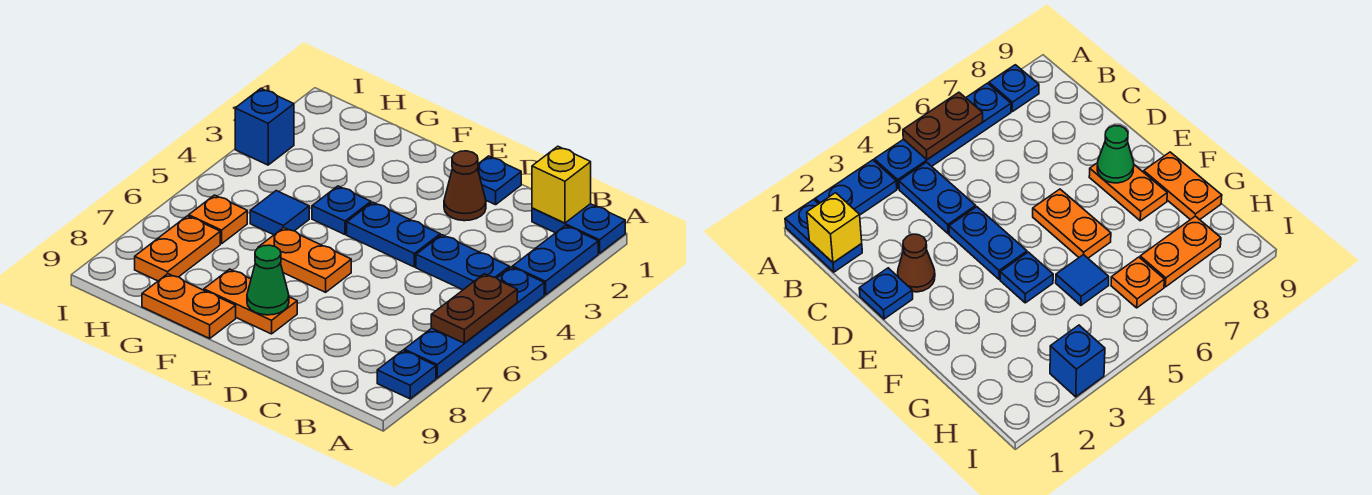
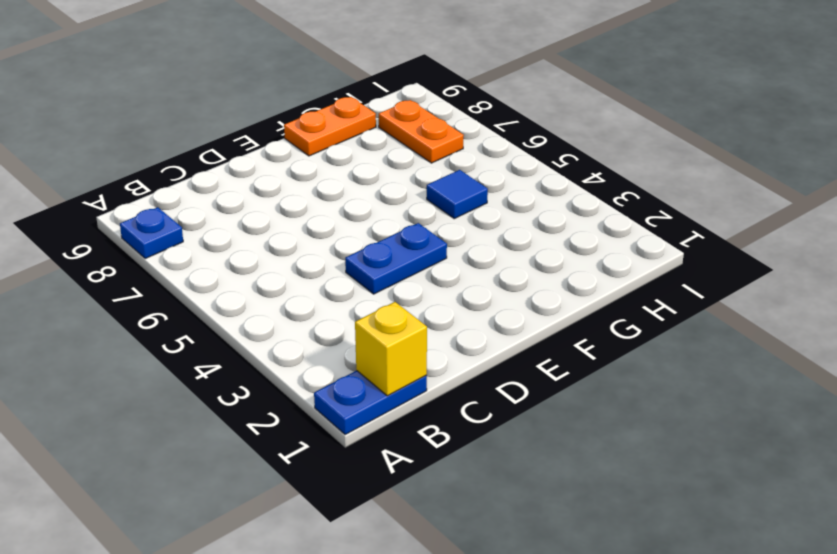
none -> blue 1x2 plate [513,226,598,295]
none -> blue 1x4 plate [404,267,544,378]
none -> blue 1x2 plate [416,235,510,290]

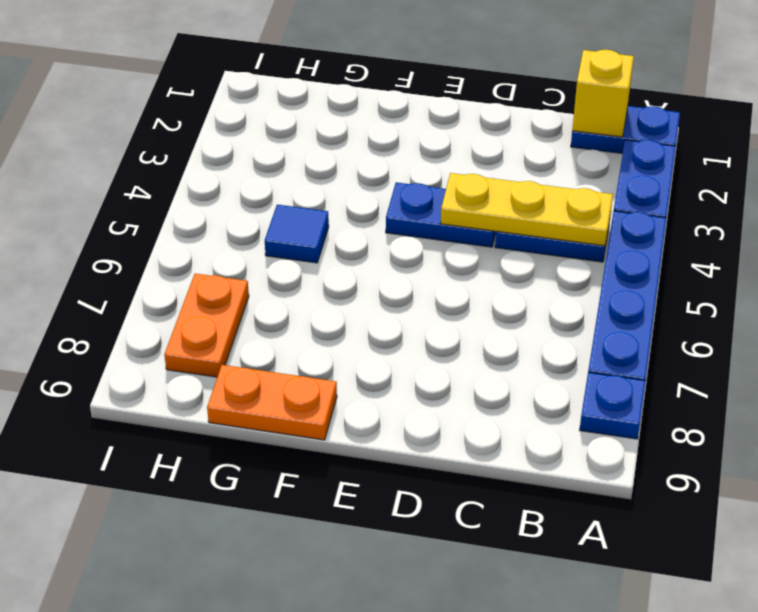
yellow 1x3 plate [441,173,613,246] -> none
none -> blue 1x1 plate [478,156,521,205]
none -> brown 1x1 cone [444,151,486,221]
none -> orange 1x2 plate [258,228,351,292]

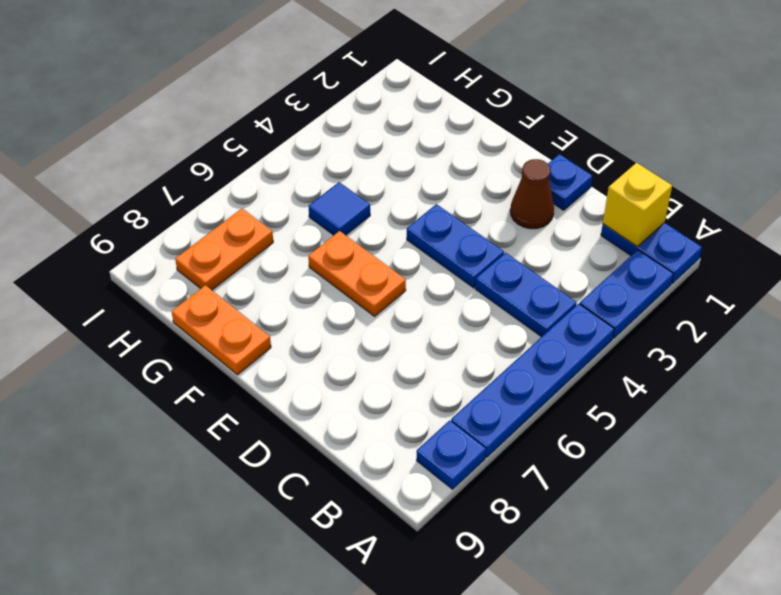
none -> orange 1x2 plate [204,269,297,334]
none -> blue 1x1 plate [312,186,371,235]
none -> orange 1x1 plate [189,195,247,244]

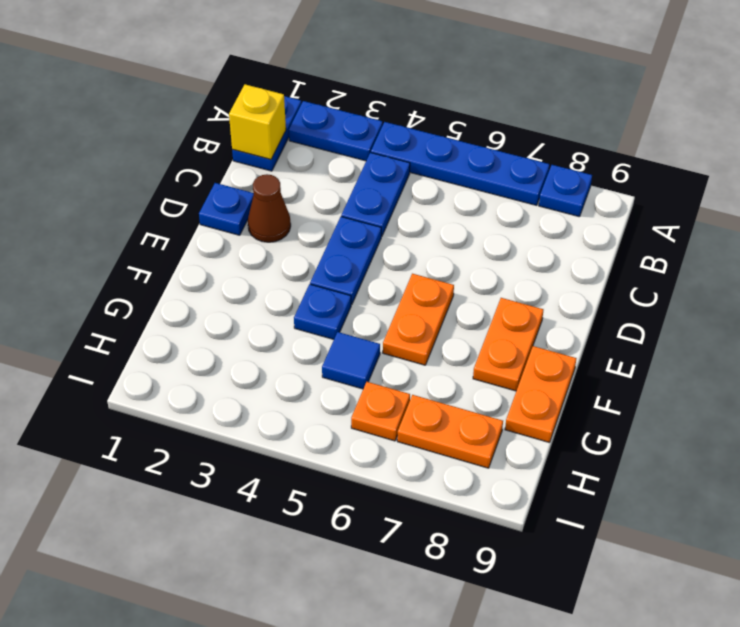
none -> blue 1x1 brick [235,89,294,165]
none -> brown 1x2 plate [431,274,517,343]
none -> green 1x1 cone [247,245,289,315]

